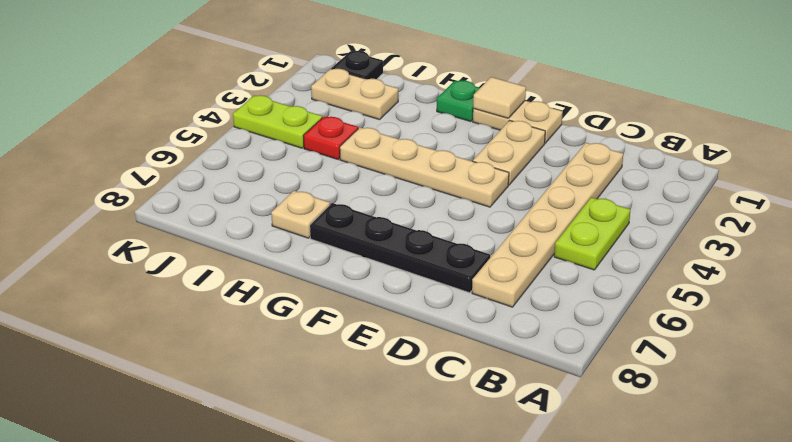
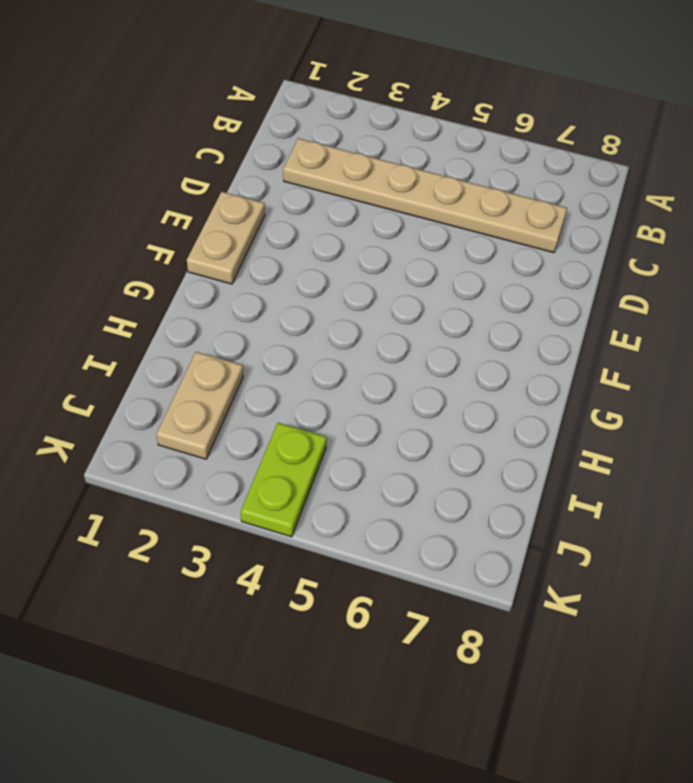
none -> lime 1x2 plate [554,197,630,270]
none -> black 1x4 plate [310,203,490,293]
none -> tan 1x2 plate [473,121,545,185]

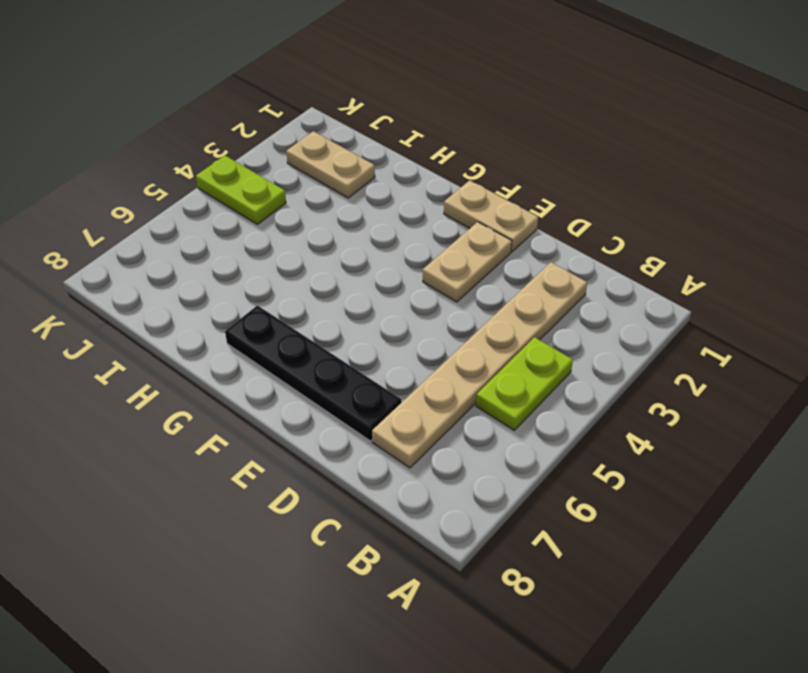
none -> tan 1x4 plate [340,127,509,207]
none -> green 1x1 plate [437,81,480,122]
none -> tan 1x1 plate [271,191,330,238]

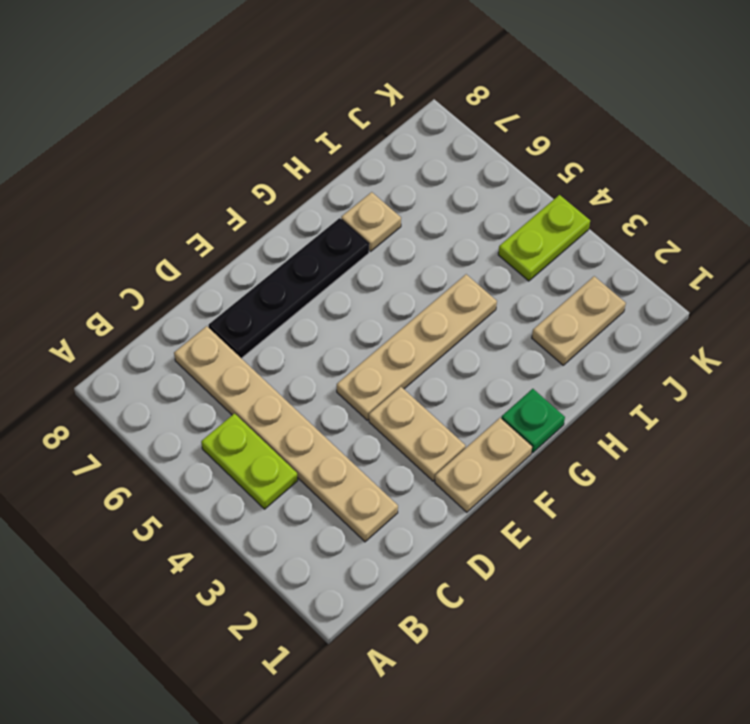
none -> red 1x1 plate [303,117,358,159]
none -> black 1x1 plate [332,51,383,79]
none -> tan 1x1 tile [473,77,526,118]

